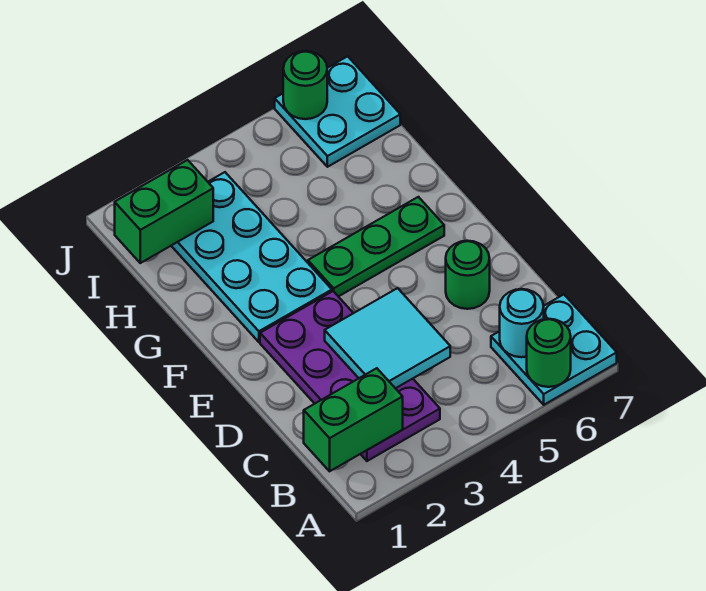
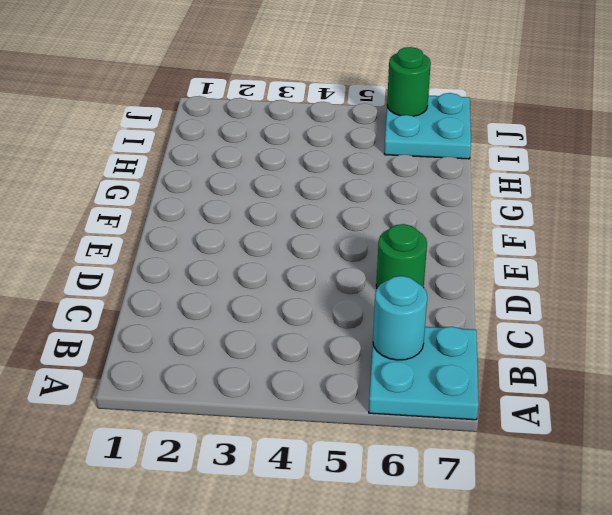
none -> purple 2x4 plate [260,291,440,461]
none -> cyan 2x4 plate [171,172,332,342]
none -> green 1x3 plate [308,197,444,297]

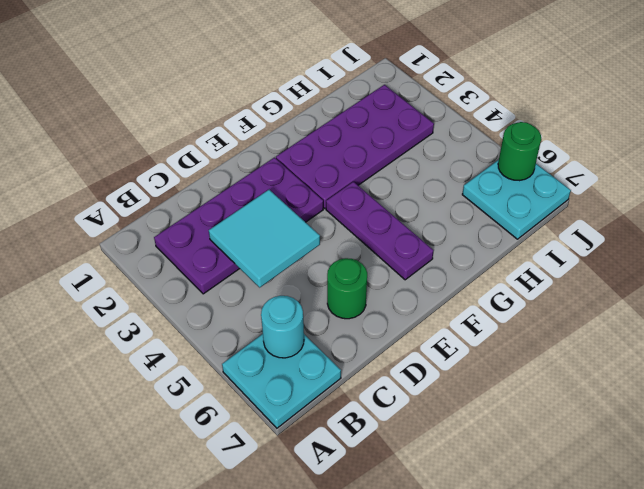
purple 2x4 plate [276,85,434,209] -> cyan 2x4 plate [171,172,332,342]
purple 1x3 plate [326,182,434,280] -> green 1x3 plate [308,197,444,297]
none -> green 1x1 round brick [527,319,571,387]
none -> green 1x2 brick [304,368,403,471]
none -> green 1x2 brick [115,160,213,263]

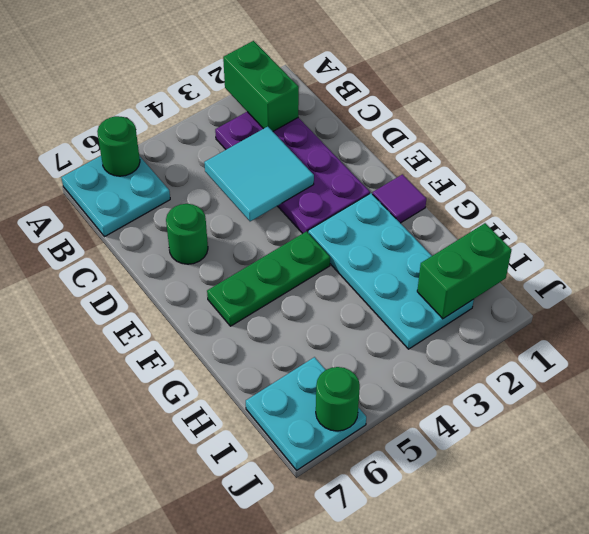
green 1x2 brick [223,41,299,131] -> green 1x2 brick turned to [304,368,403,471]
purple 1x1 tile [373,174,426,223] -> none
none -> cyan 1x1 round brick [500,289,544,357]

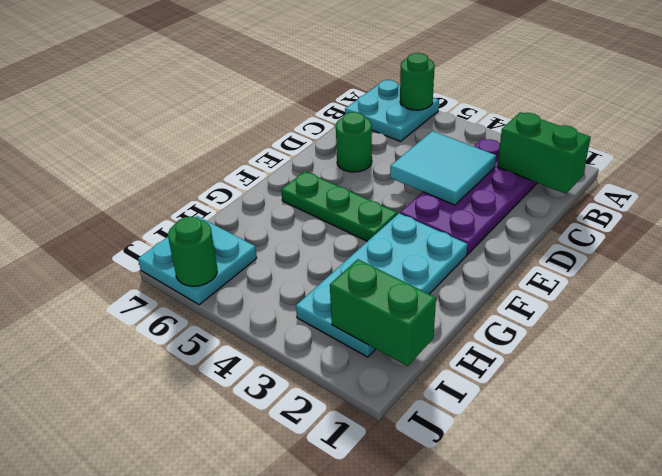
none -> cyan 1x1 round brick [500,289,544,357]

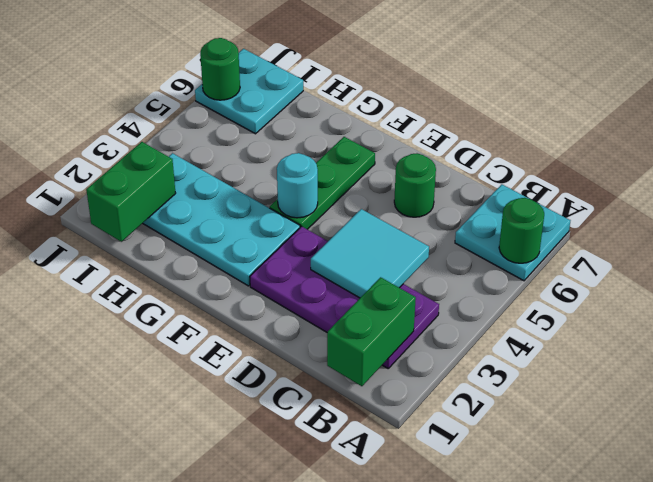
cyan 1x1 round brick [277,153,318,218] -> cyan 1x1 round brick moved to [500,289,544,357]

